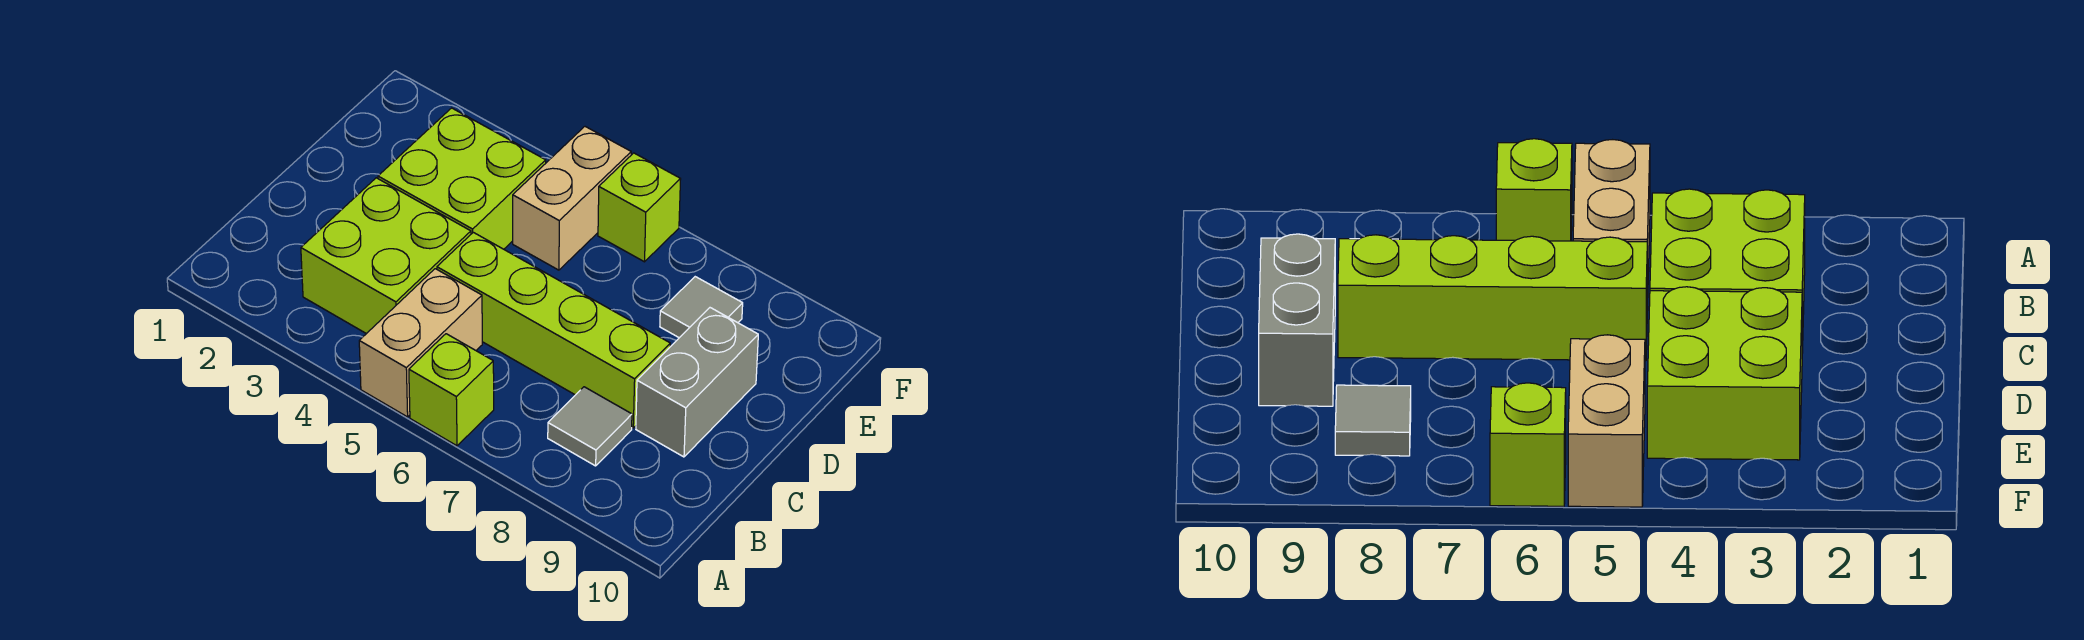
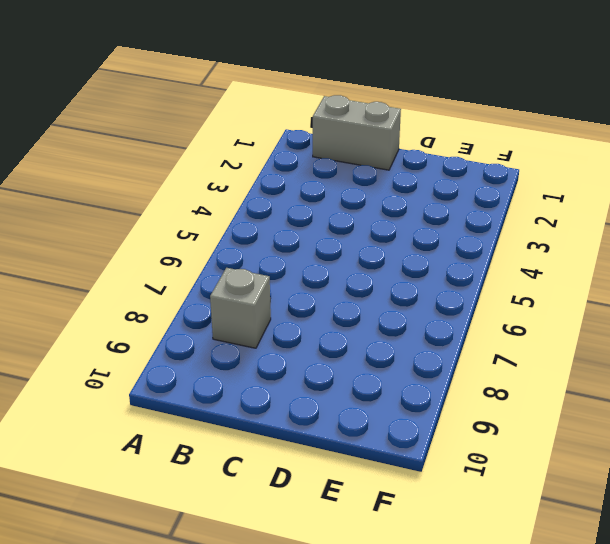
grey 1x2 brick [313,95,401,170] -> grey 1x2 brick moved to [636,308,758,457]
grey 1x1 brick [210,268,271,348] -> grey 1x1 tile [548,387,632,466]
none -> tan 1x2 brick [359,269,482,417]
none -> lime 1x1 brick [409,334,494,446]

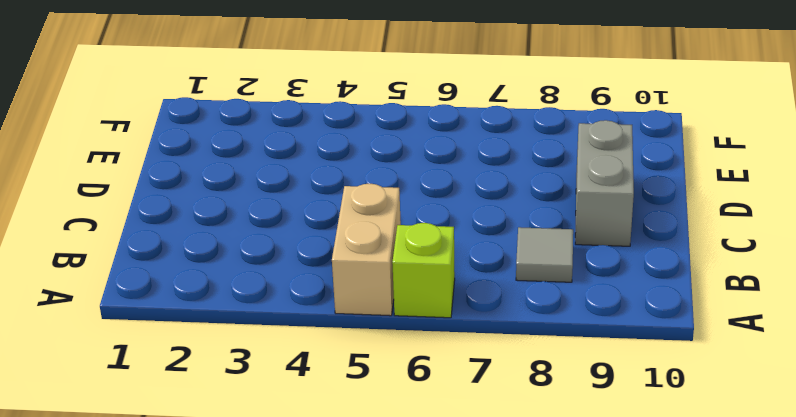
none -> lime 2x2 brick [301,178,471,334]
none -> lime 1x4 brick [437,232,670,428]

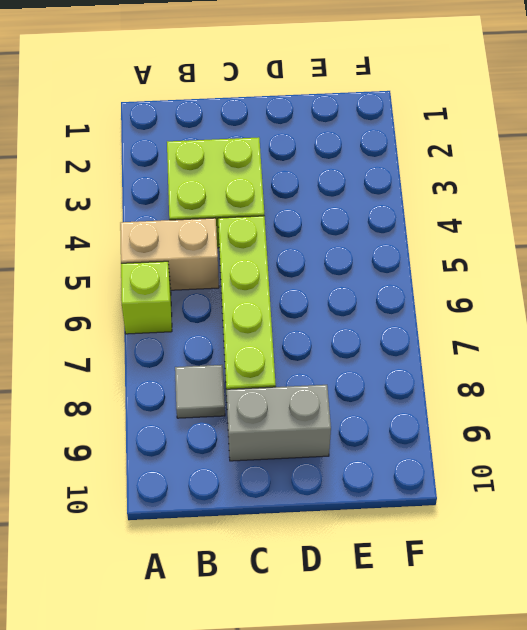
none -> lime 2x2 brick [378,108,546,249]
none -> tan 1x2 brick [513,127,631,270]

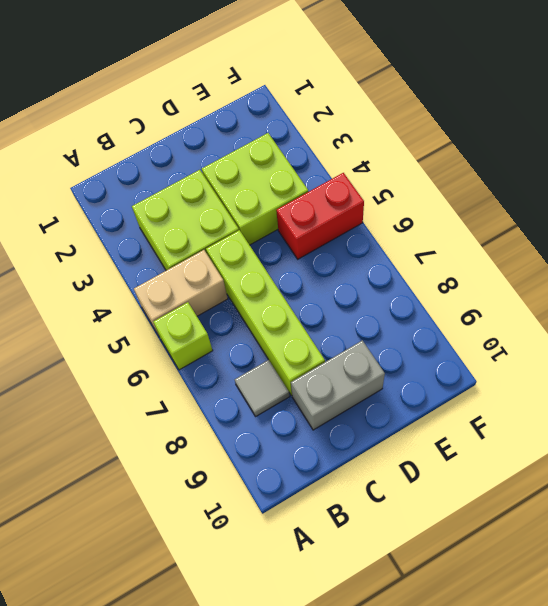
red 1x2 brick [276,173,364,259] -> tan 1x2 brick [513,127,631,270]
none -> grey 1x1 tile [660,277,743,338]
none -> lime 1x1 brick [598,153,681,262]

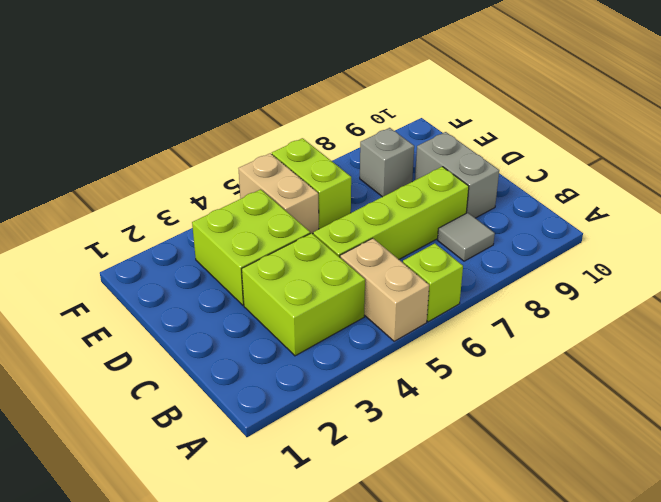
lime 1x2 brick [272,138,351,229] -> lime 1x1 brick [598,153,681,262]
grey 1x1 brick [360,128,414,197] -> grey 1x1 tile [660,277,743,338]

